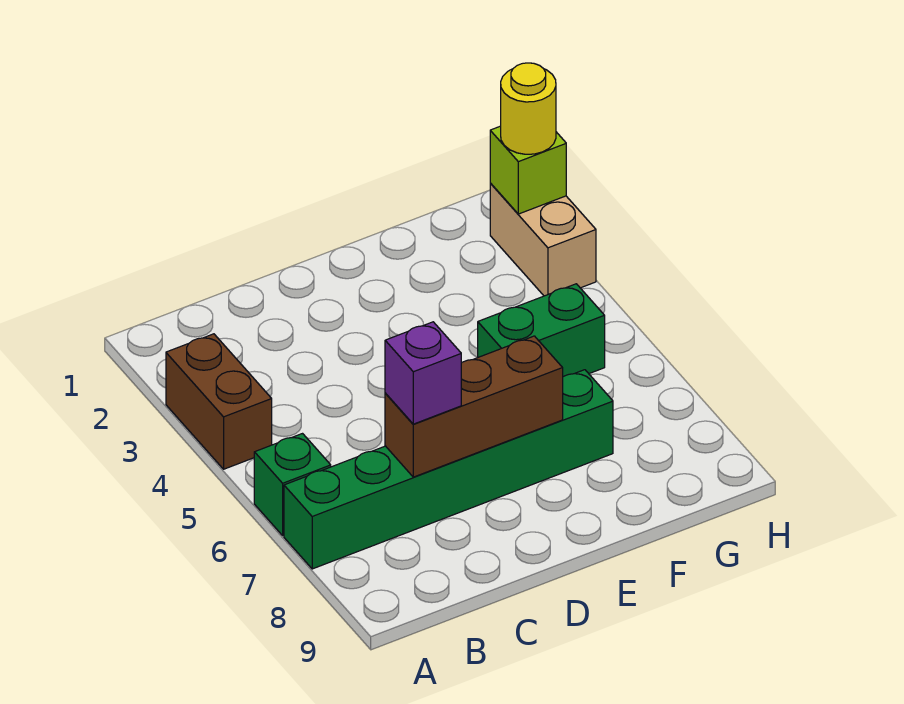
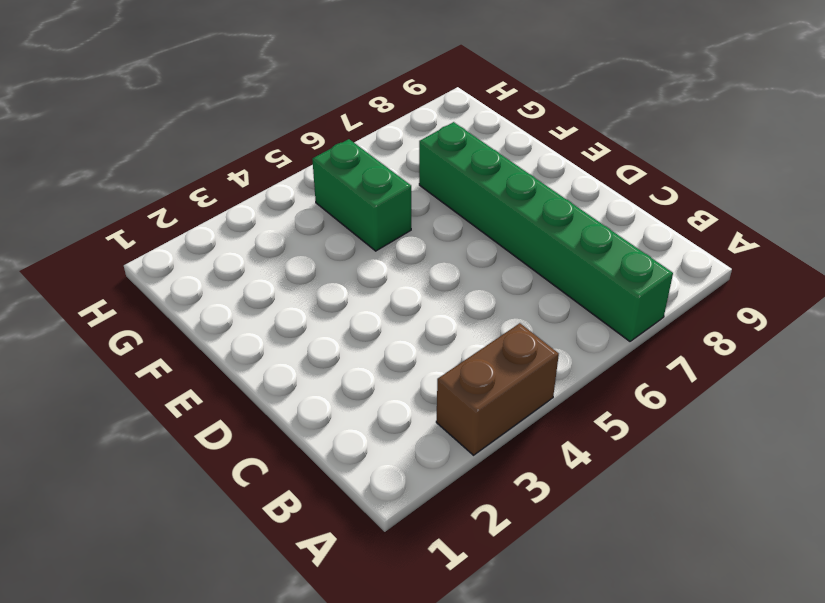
none -> green 1x1 brick [254,434,331,536]
none -> tan 1x2 brick [490,183,596,296]

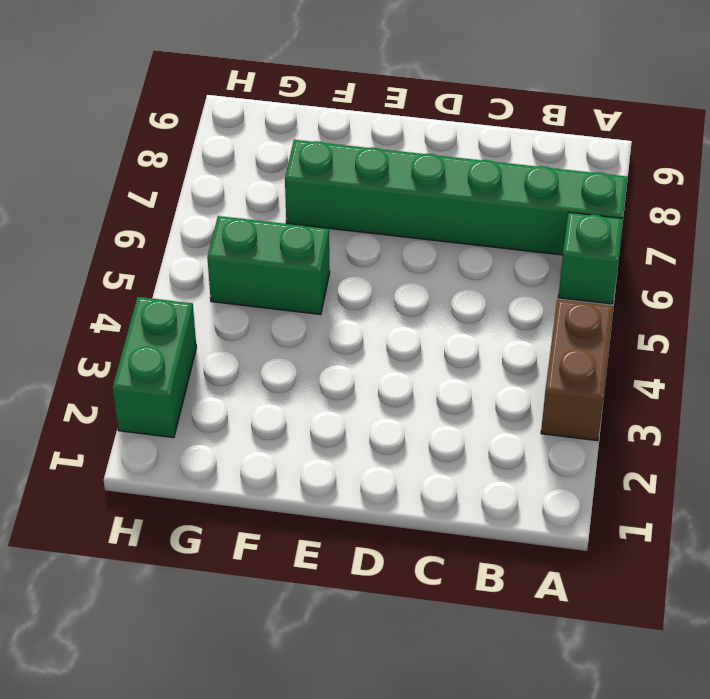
green 1x2 brick [113,297,196,438] -> tan 1x2 brick [490,183,596,296]
none -> brown 1x3 brick [385,336,563,477]
none -> lime 1x1 brick [490,126,566,214]

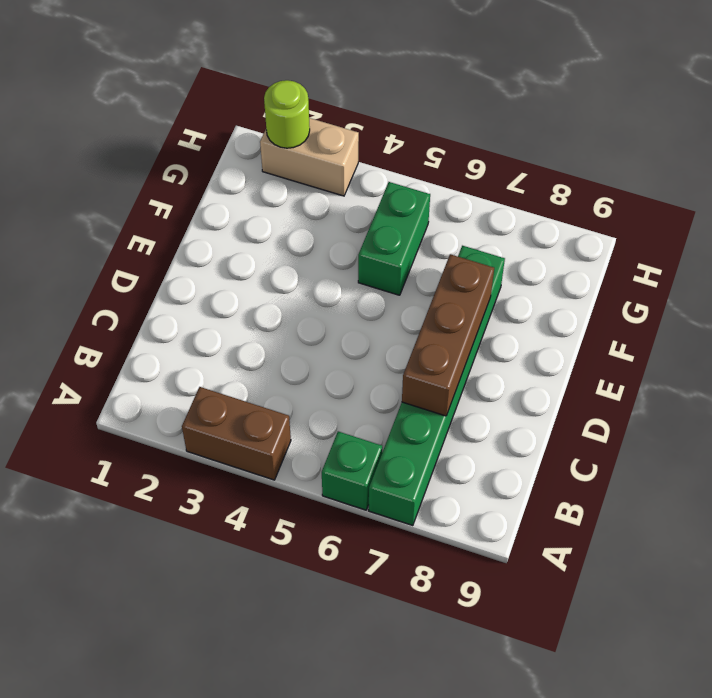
lime 1x1 round brick [264,80,310,148] -> lime 1x1 brick [490,126,566,214]
none -> purple 1x1 brick [385,322,461,424]
none -> yellow 1x1 round brick [501,63,556,154]

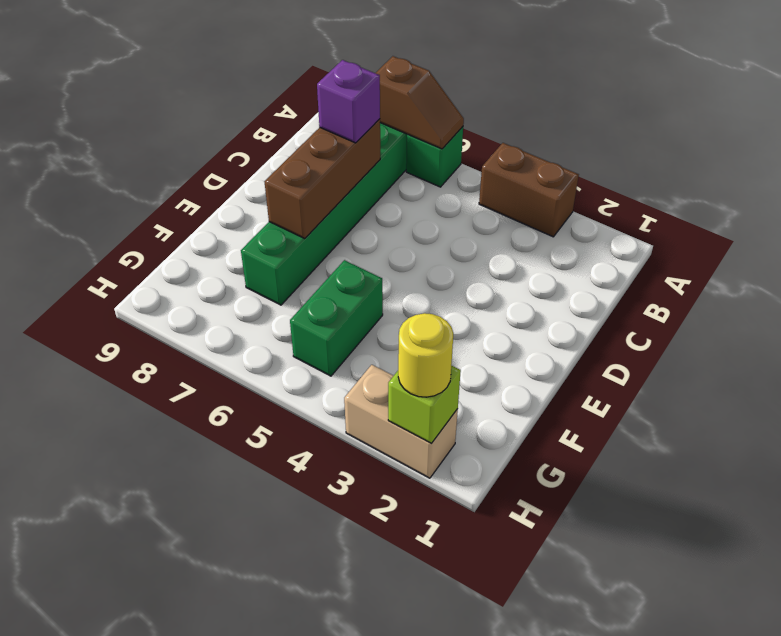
brown 1x2 slope [376,56,464,149] -> none

